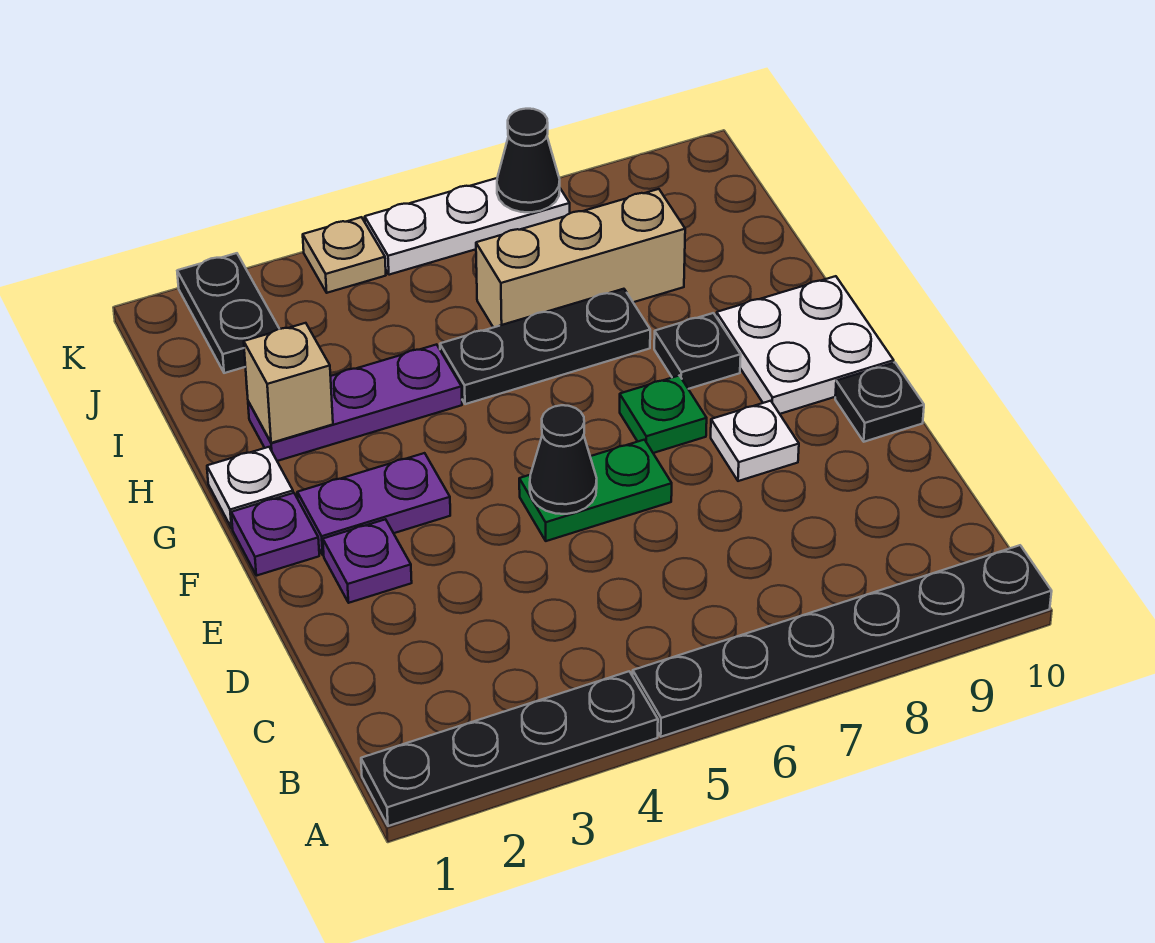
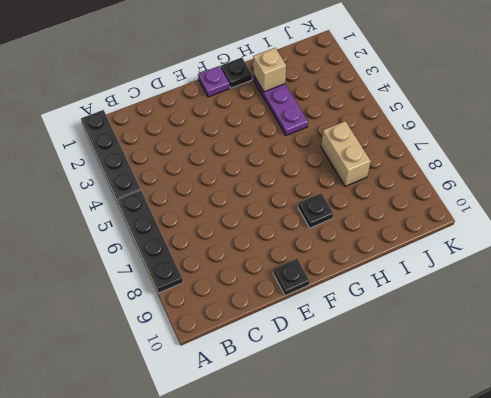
black 1x4 plate [117,190,183,293] -> black 1x6 plate [633,545,1052,737]
black 1x1 plate [221,57,252,88] -> white 1x1 plate [207,447,293,528]
tan 1x2 brick [321,121,371,186] -> tan 1x3 brick [476,189,685,328]
none -> purple 1x1 plate [323,519,412,603]
none -> green 1x2 plate [519,440,672,541]
none -> white 1x1 plate [711,401,799,481]

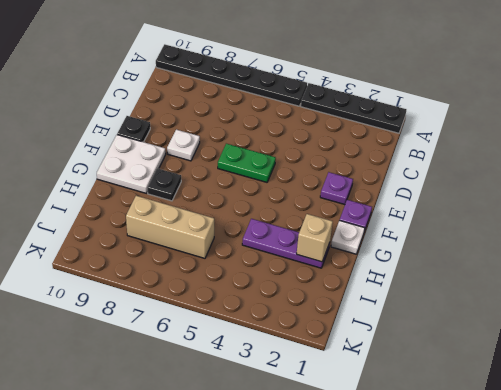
none -> purple 1x2 plate [297,453,450,555]
none -> green 1x1 plate [620,375,707,453]
none -> black 1x3 plate [440,289,650,404]

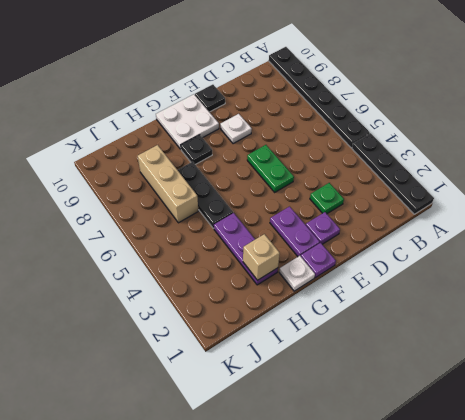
green 1x1 plate [310,183,344,214] -> green 1x1 plate moved to [620,375,707,453]
none -> black 1x2 plate [177,253,279,373]
none -> tan 1x1 plate [303,217,386,293]
none -> white 1x3 plate [365,178,570,275]

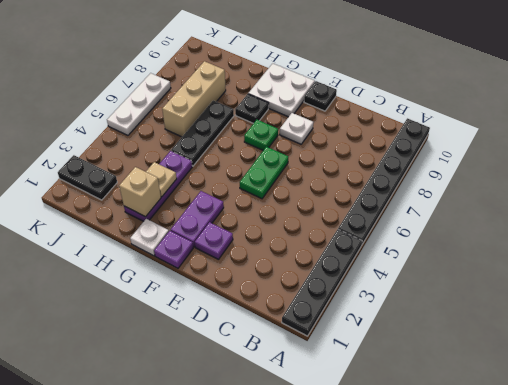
tan 1x1 plate [146,162,177,197] -> tan 1x1 plate moved to [303,217,386,293]
none -> black 1x1 cone [530,405,597,514]
none -> black 1x1 cone [497,109,560,212]

